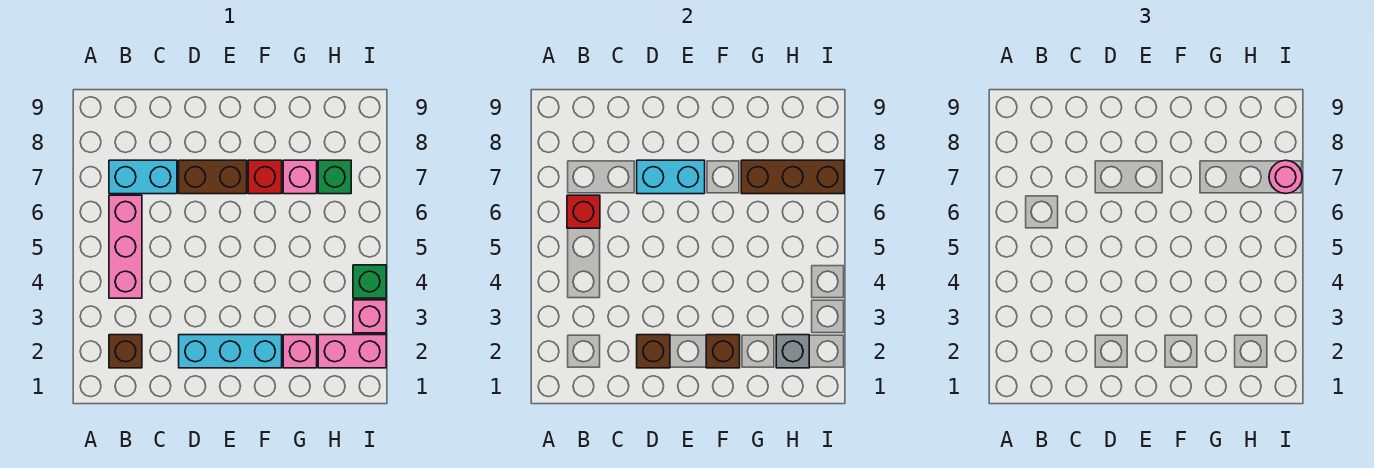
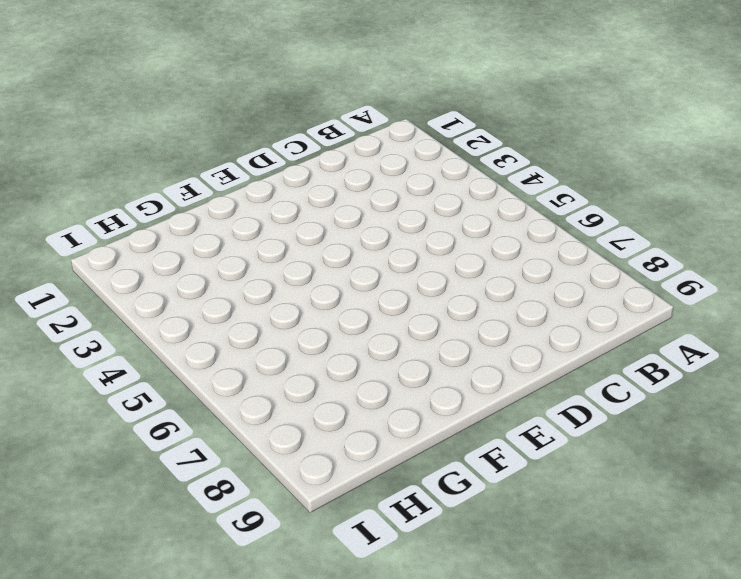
none -> brown 1x1 brick [109,335,142,368]
none -> pink 1x3 brick [109,195,142,298]
none -> cyan 1x2 brick [109,160,177,194]

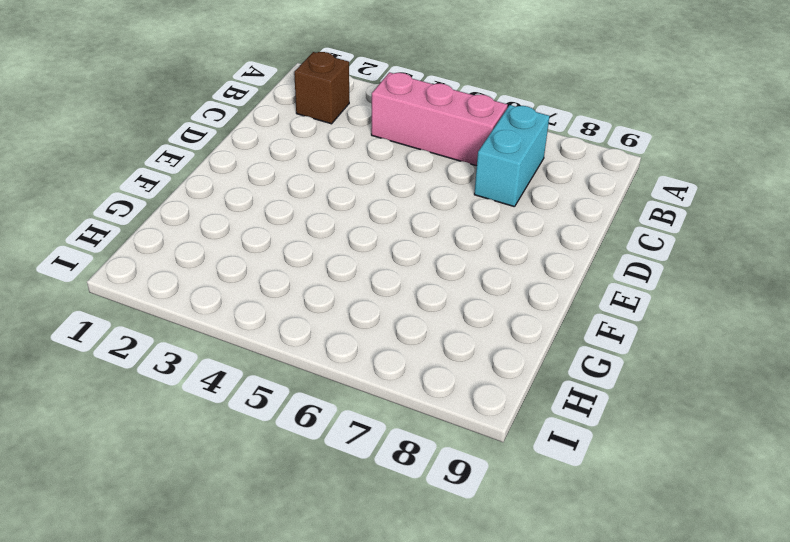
none -> cyan 1x3 brick [179,335,282,368]
none -> brown 1x2 brick [179,160,247,194]
none -> red 1x1 brick [248,160,282,194]

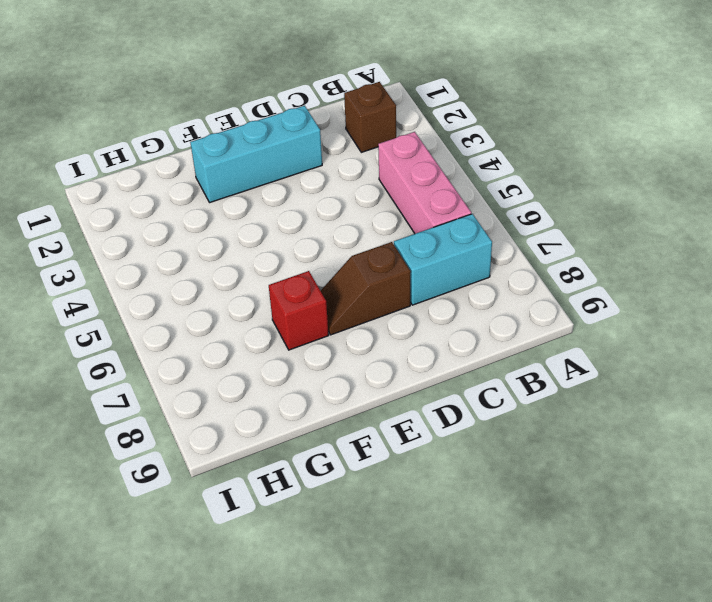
brown 1x2 slope [321,242,411,335] -> brown 1x2 brick [179,160,247,194]
none -> pink 1x1 brick [283,335,317,368]
none -> pink 1x1 brick [283,160,317,194]
none -> pink 1x2 brick [318,335,386,368]

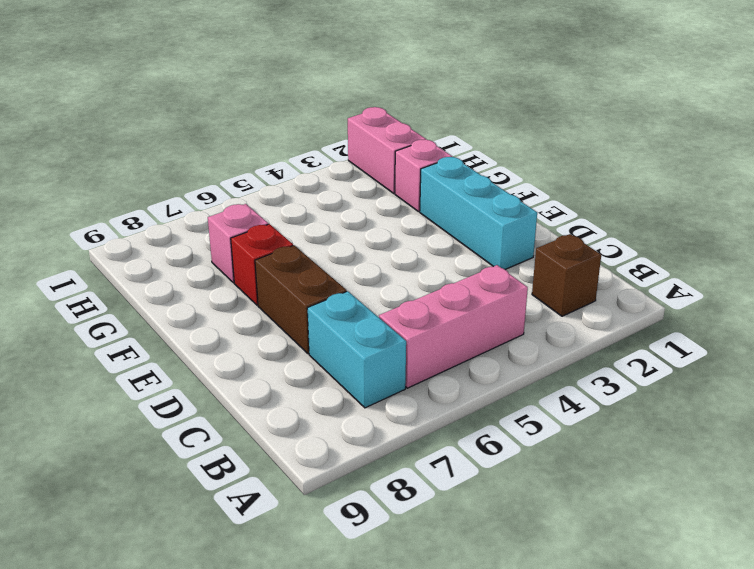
none -> green 1x1 brick [318,160,351,194]
none -> pink 1x1 brick [353,300,386,333]
none -> green 1x1 brick [353,265,386,298]

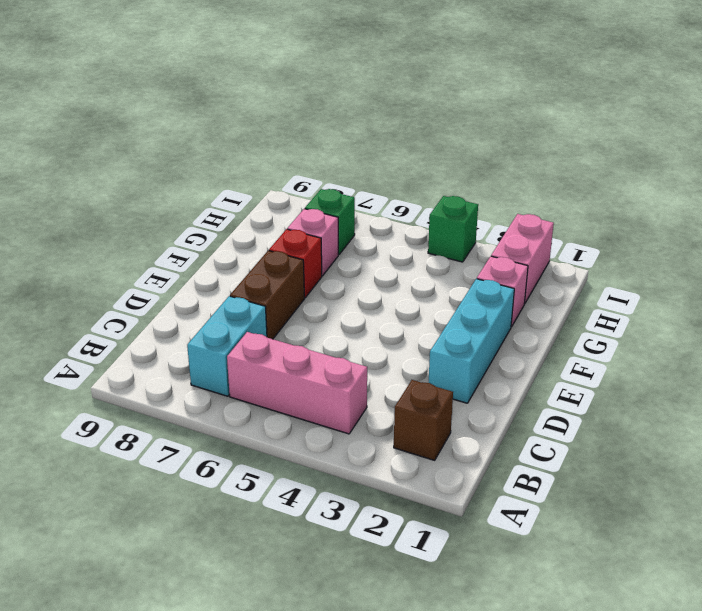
none -> pink 1x1 brick [353,300,386,333]
none -> red 1x1 brick [567,195,600,228]
none -> brown 1x1 brick [637,335,670,368]

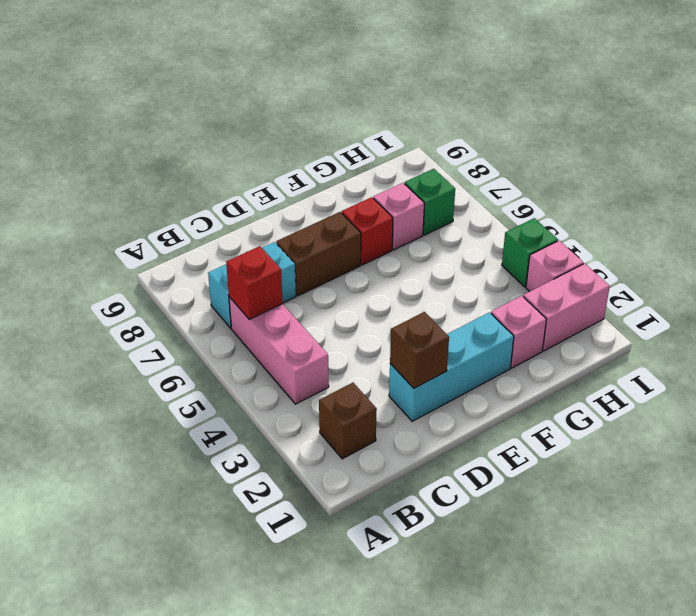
none -> cyan 1x2 brick [637,160,705,194]
none -> brown 1x1 brick [706,335,740,368]
none -> brown 1x3 brick [741,160,844,194]

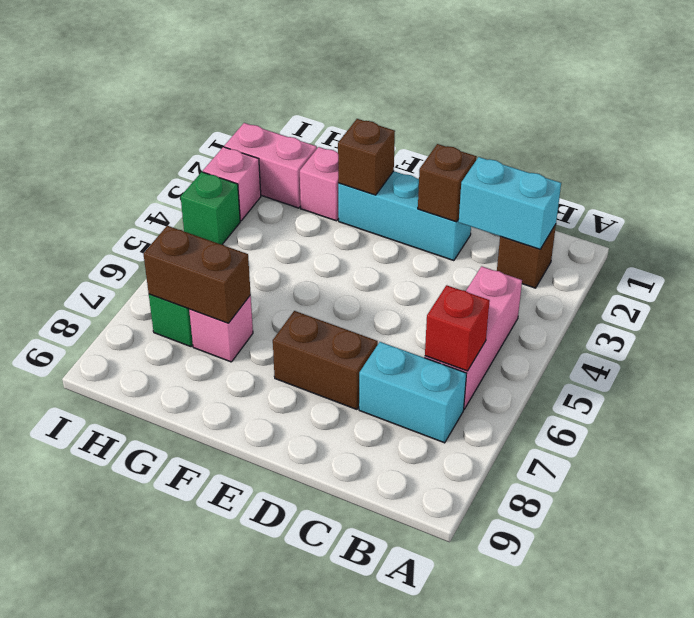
cyan 1x2 brick [458,157,561,249] -> cyan 1x2 brick moved to [637,160,705,194]
brown 1x2 brick [144,226,251,323] -> brown 1x3 brick [741,160,844,194]
none -> red 1x1 brick [248,160,282,194]
none -> grey 1x1 brick [776,335,809,368]
none -> pink 1x1 round brick [1269,160,1302,194]

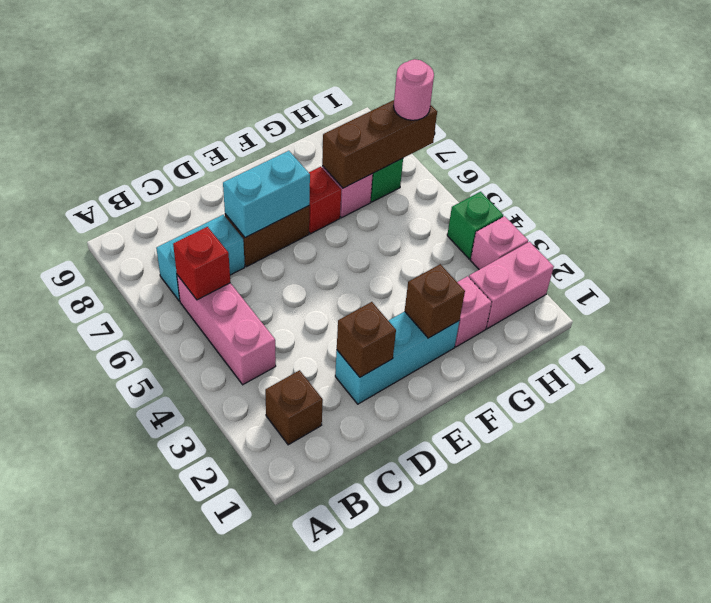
none -> grey 1x1 brick [776,335,809,368]

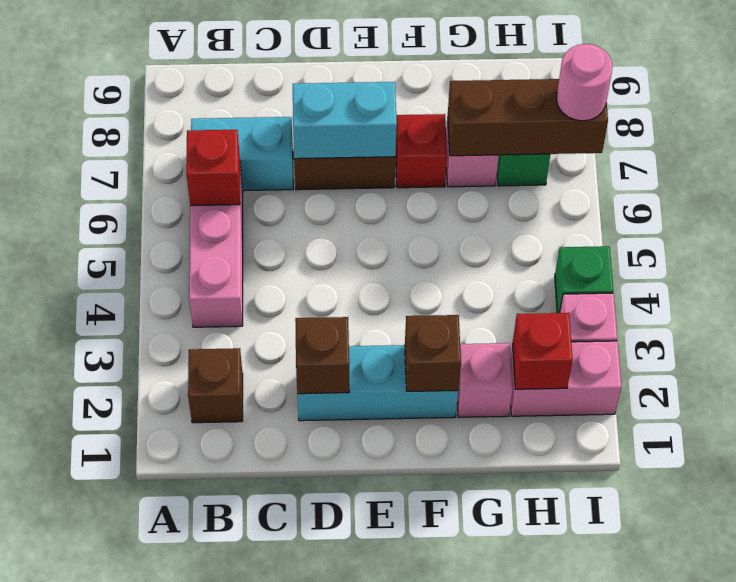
red 1x1 brick [513,313,573,389] -> grey 1x1 brick [776,335,809,368]

